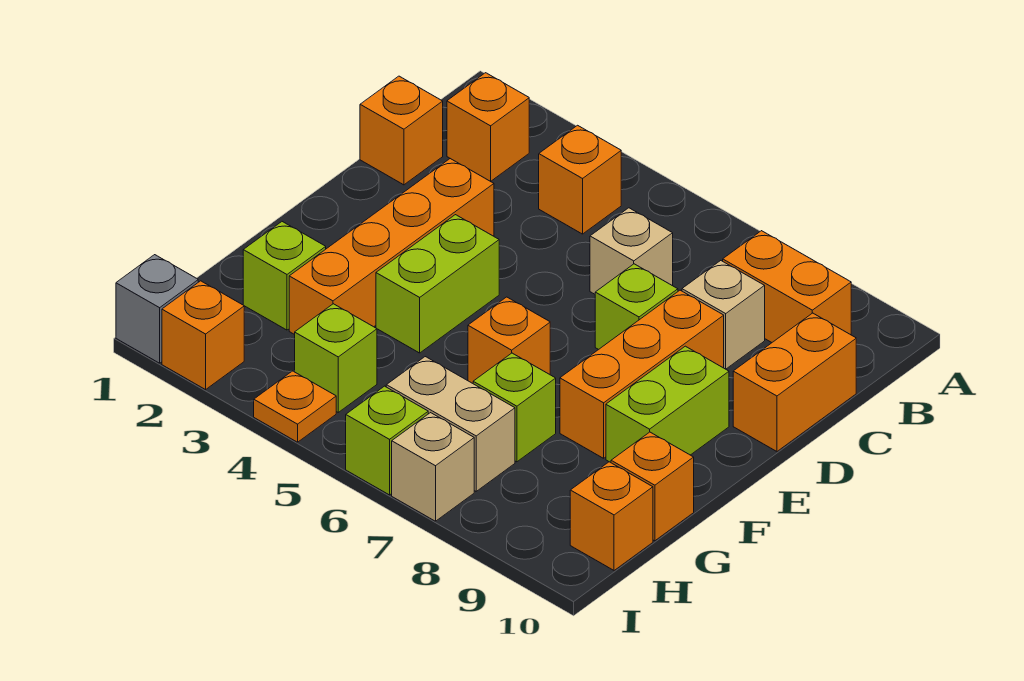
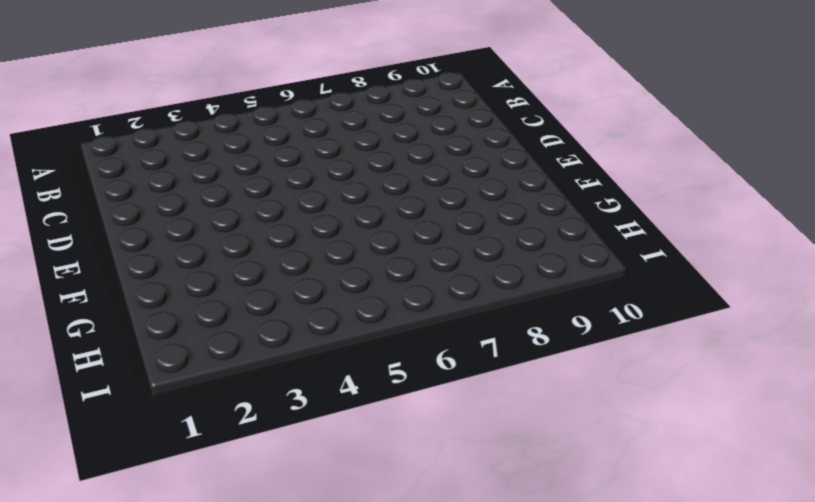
none -> orange 1x1 brick [447,73,529,181]
none -> orange 1x1 brick [539,125,621,234]
none -> orange 1x2 brick [723,231,851,342]

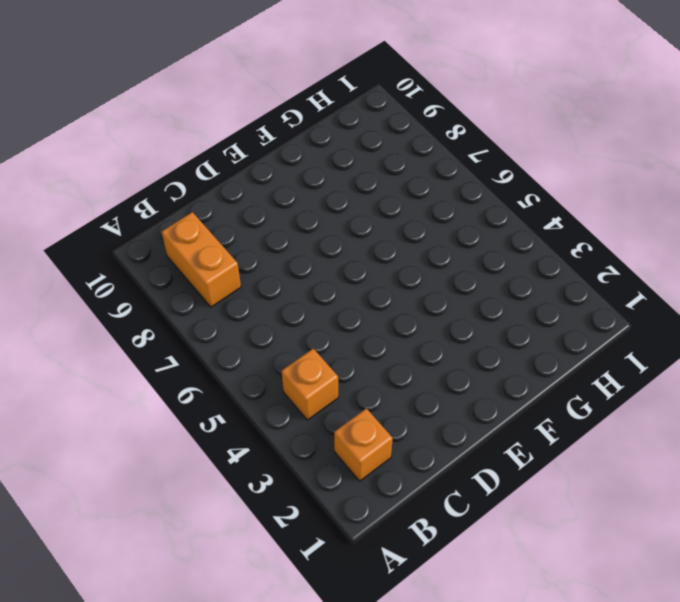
none -> orange 1x1 brick [360,76,443,185]
none -> tan 1x1 brick [590,208,673,294]
none -> tan 1x1 brick [682,261,765,369]

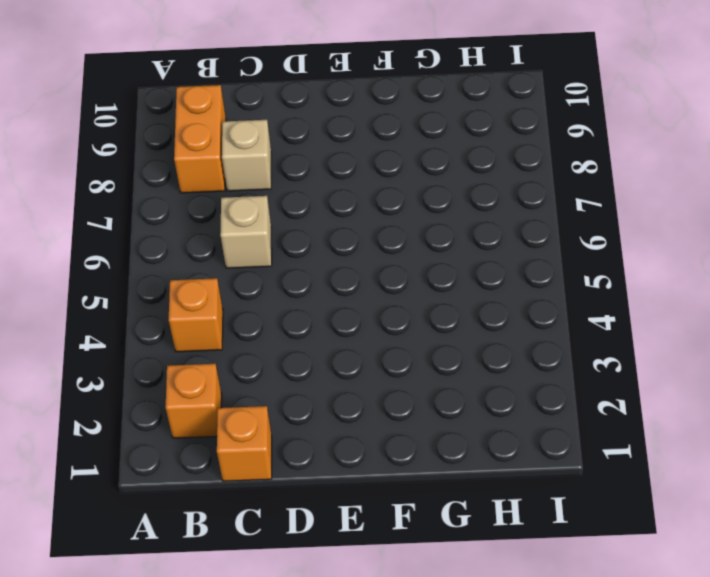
none -> orange 1x2 brick [733,313,856,451]
none -> orange 1x4 brick [289,159,494,335]
none -> lime 1x1 brick [595,264,678,350]

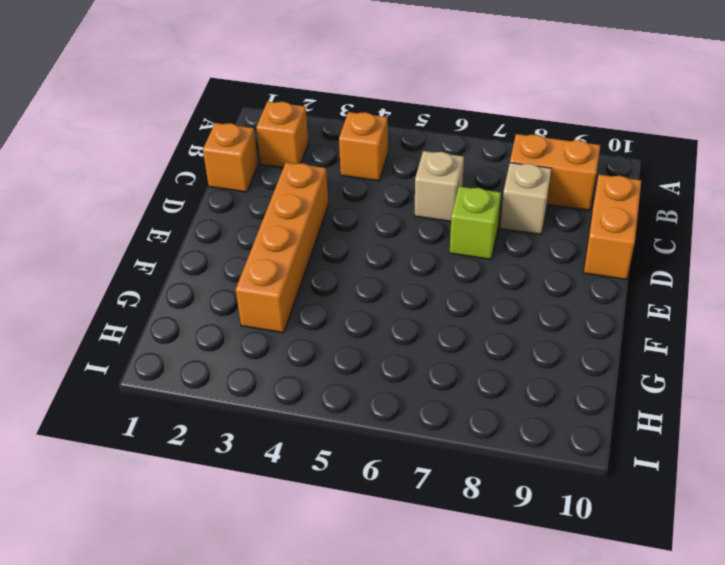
none -> orange 1x3 brick [560,290,724,458]
none -> lime 1x2 brick [376,215,499,353]
none -> lime 1x2 brick [606,346,729,462]

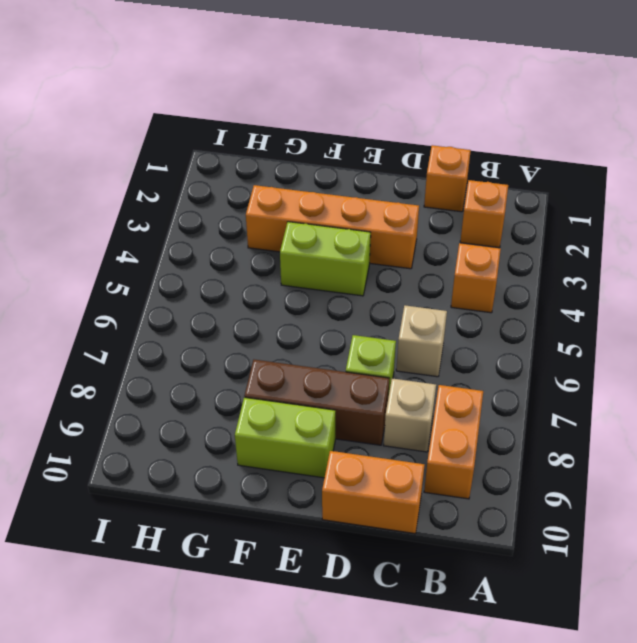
brown 1x3 brick [245,360,390,445] -> orange 1x3 brick [560,290,724,458]
none -> orange 1x1 brick [468,297,550,383]
none -> lime 1x1 brick [243,222,326,330]
none -> lime 1x1 brick [473,353,556,462]

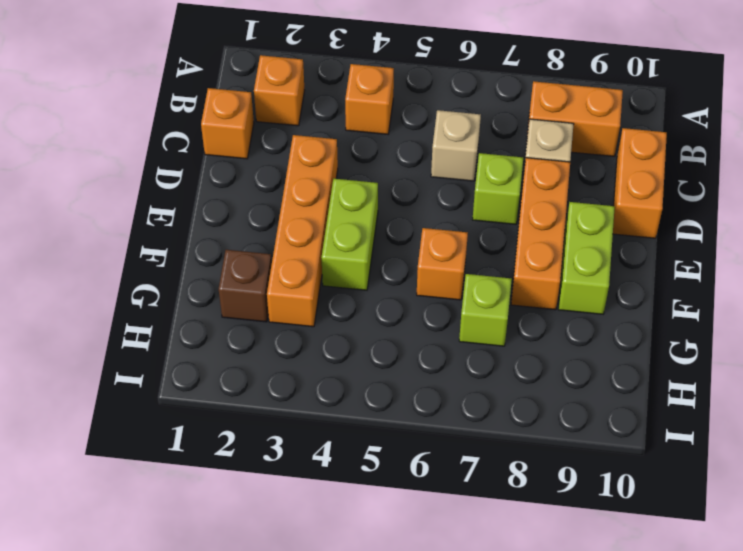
brown 1x1 brick [219,250,272,322] -> lime 1x1 brick [243,222,326,330]
none -> orange 1x1 brick [611,432,694,541]
none -> lime 1x1 brick [295,304,377,412]
none -> tan 1x2 brick [386,357,515,491]

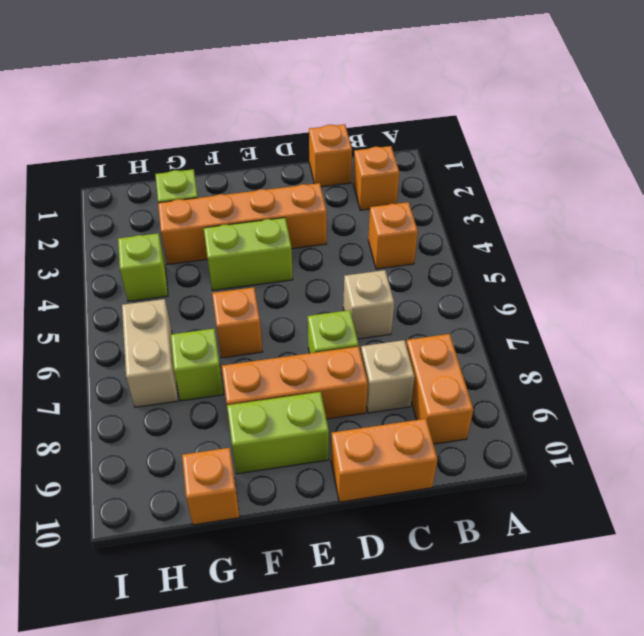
none -> orange 1x1 brick [570,462,653,570]
none -> grey 1x1 brick [116,255,198,363]
none -> orange 1x1 brick [162,281,244,390]

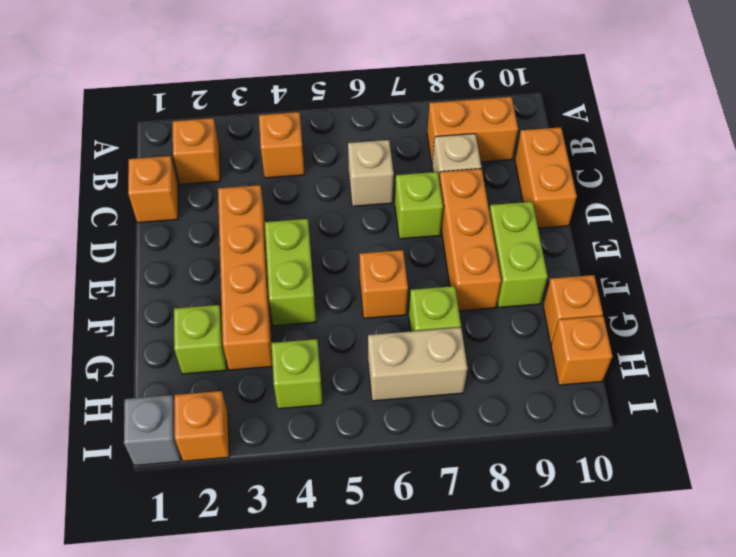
none -> orange 1x1 plate [254,371,336,442]
none -> lime 1x1 brick [346,386,428,495]
none -> tan 1x1 brick [392,413,474,521]

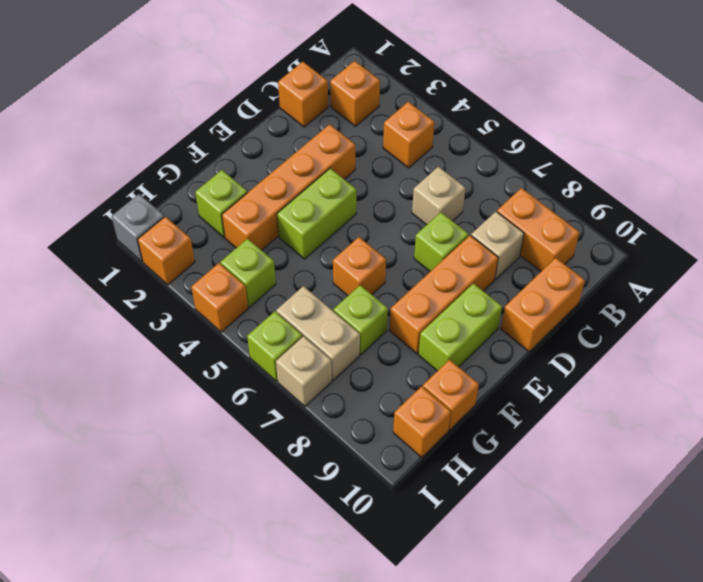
orange 1x1 brick [191,263,248,332] -> orange 1x1 plate [254,371,336,442]

